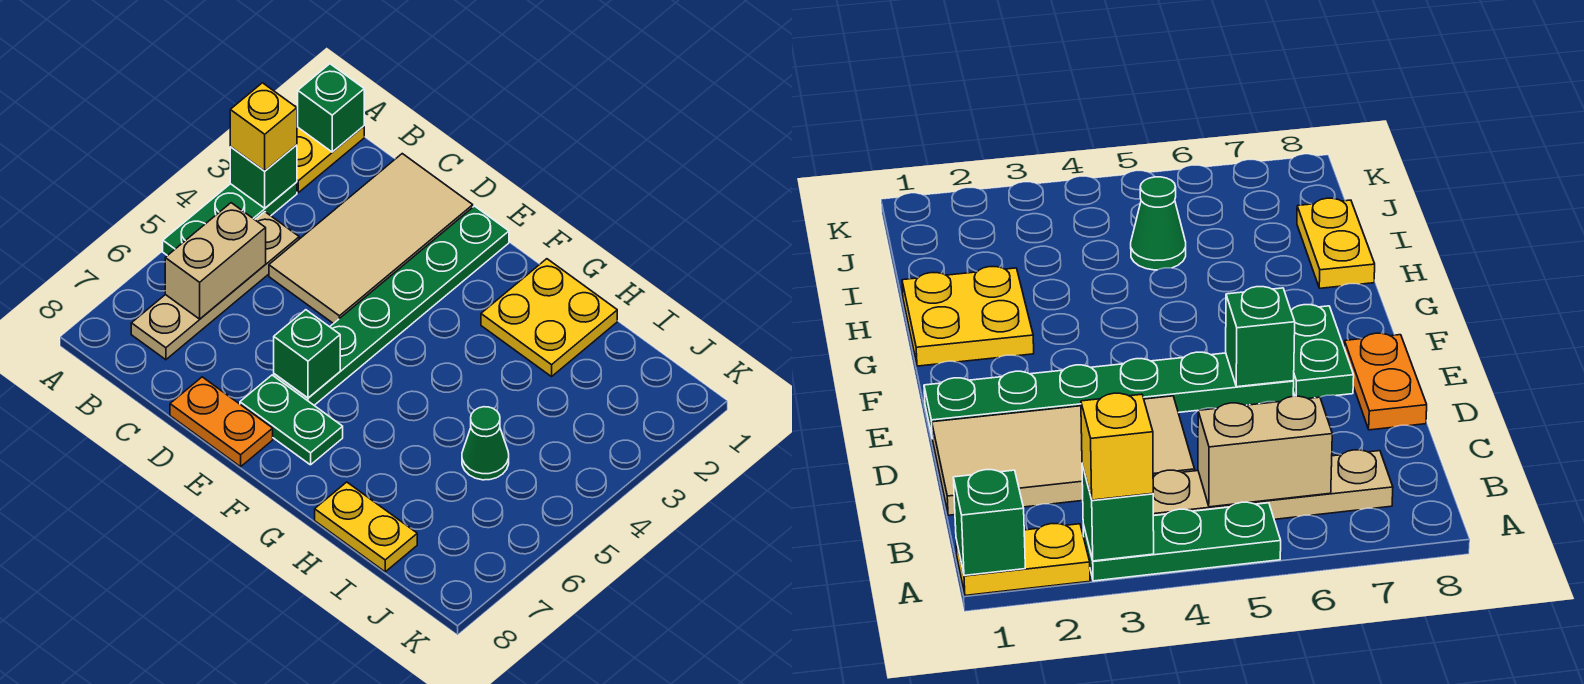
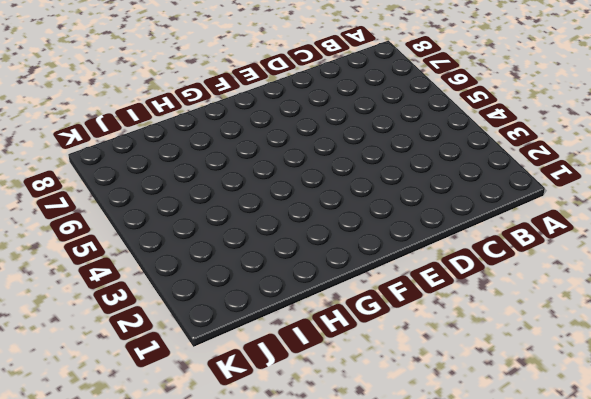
none -> yellow 1x2 plate [297,126,364,193]
none -> green 1x3 plate [163,182,297,256]
none -> tan 1x4 plate [131,212,299,360]

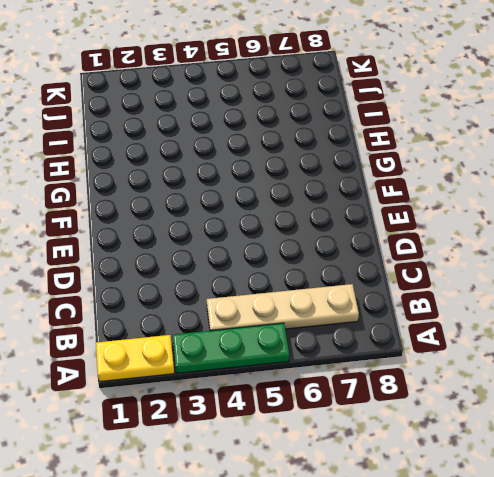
none -> tan 2x4 tile [269,154,473,324]
none -> orange 1x2 plate [170,377,273,467]
none -> green 1x6 plate [274,206,509,405]

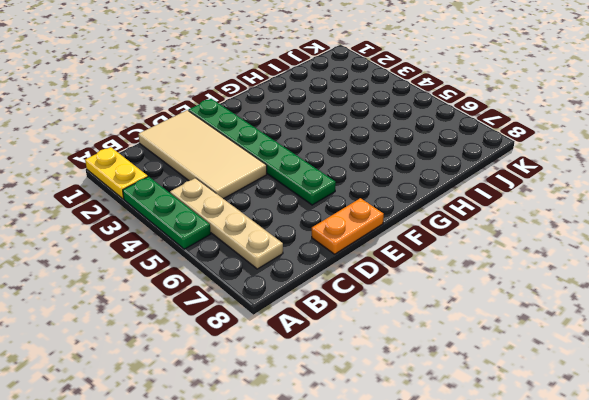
none -> green 1x2 plate [240,375,343,465]
none -> yellow 2x2 plate [481,259,617,377]
none -> yellow 1x2 plate [315,482,417,572]

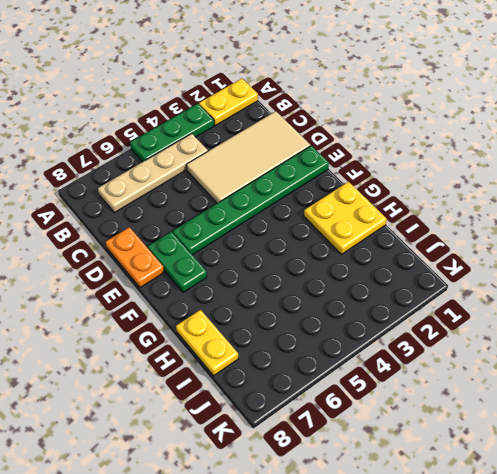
none -> green 1x1 cone [462,407,509,480]
none -> green 1x1 brick [298,64,364,152]
none -> green 1x1 brick [230,145,297,208]

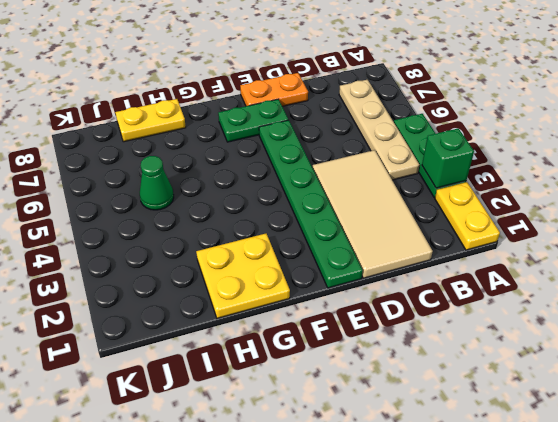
none -> green 1x1 brick [298,64,364,152]
none -> tan 1x2 brick [165,203,266,319]
none -> green 1x1 brick [274,310,340,398]

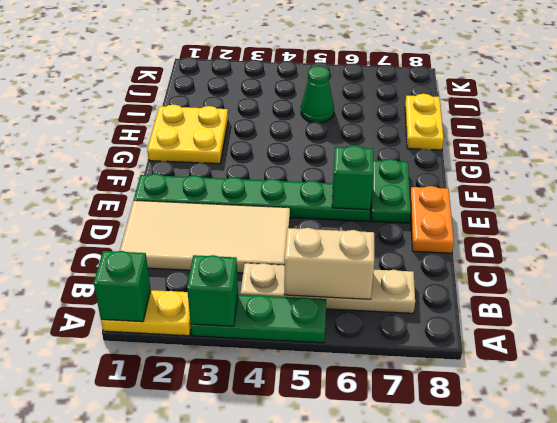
none -> yellow 1x1 brick [230,83,297,171]

